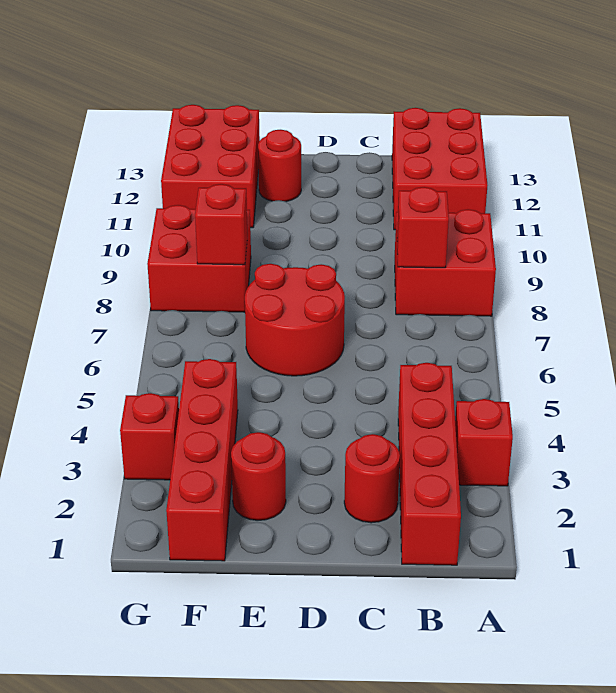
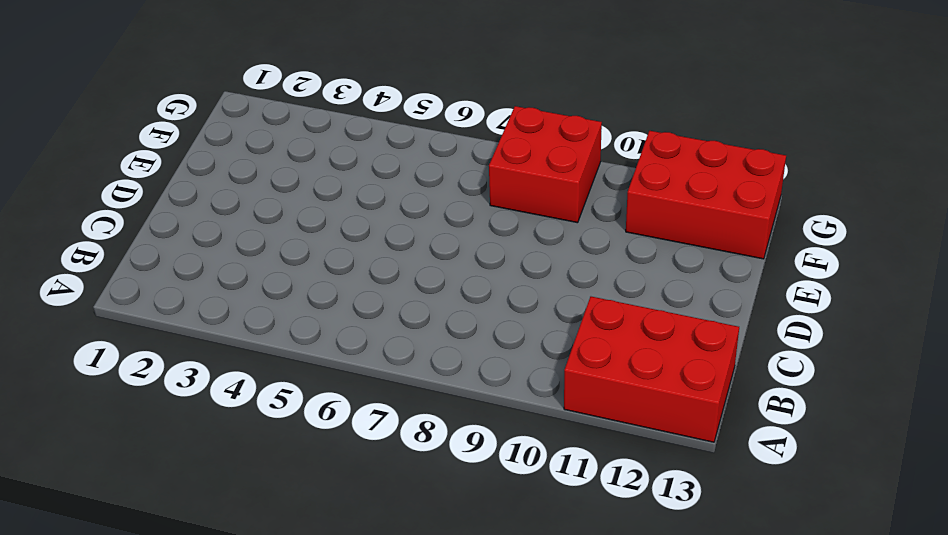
none -> red 1x1 brick [455,399,513,486]
none -> red 2x2 brick [395,209,496,316]
none -> red 1x4 brick [398,363,461,565]

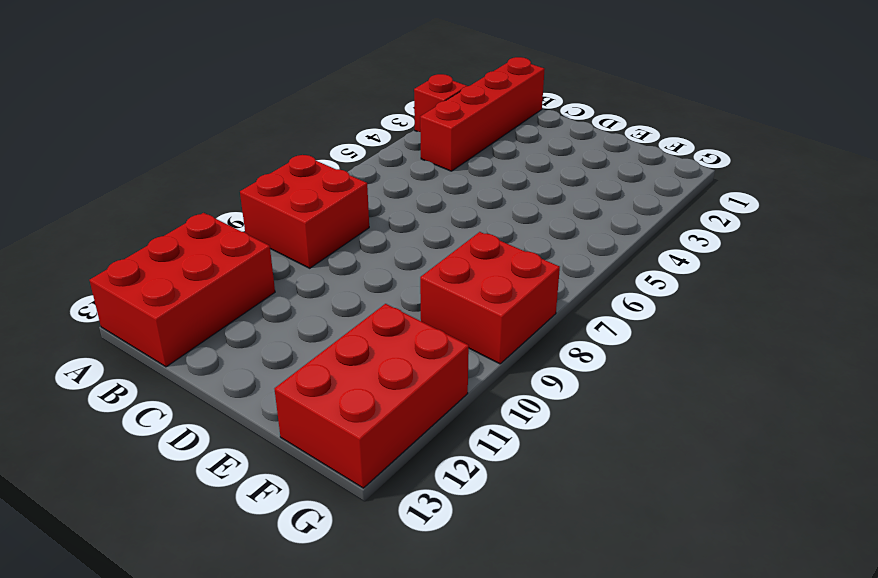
none -> red 1x1 round brick [344,434,400,523]
none -> red 2x2 round brick [245,264,345,376]
none -> red 1x1 round brick [231,432,286,520]

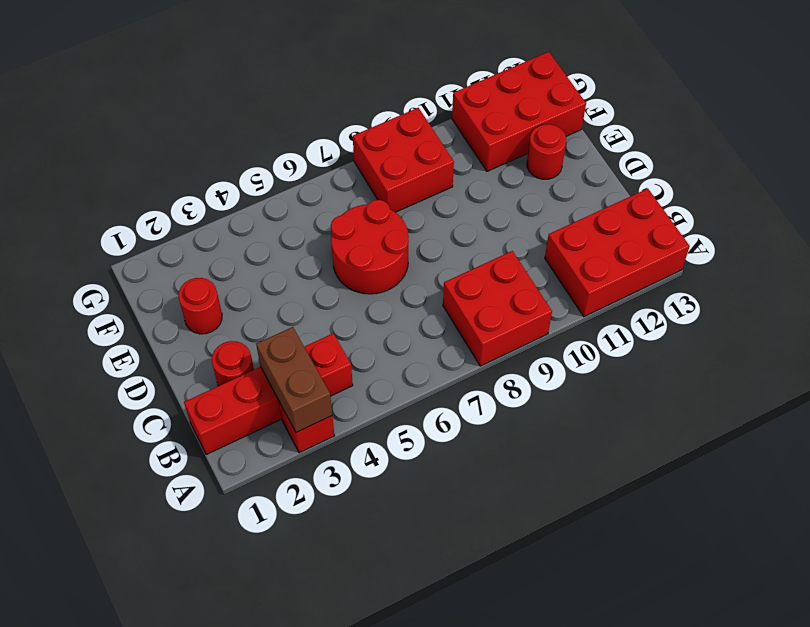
brown 1x2 brick [256,327,332,432] -> none
none -> red 1x4 brick [166,359,238,561]
none -> red 1x1 brick [120,393,179,480]
none -> red 1x1 brick [397,187,449,268]

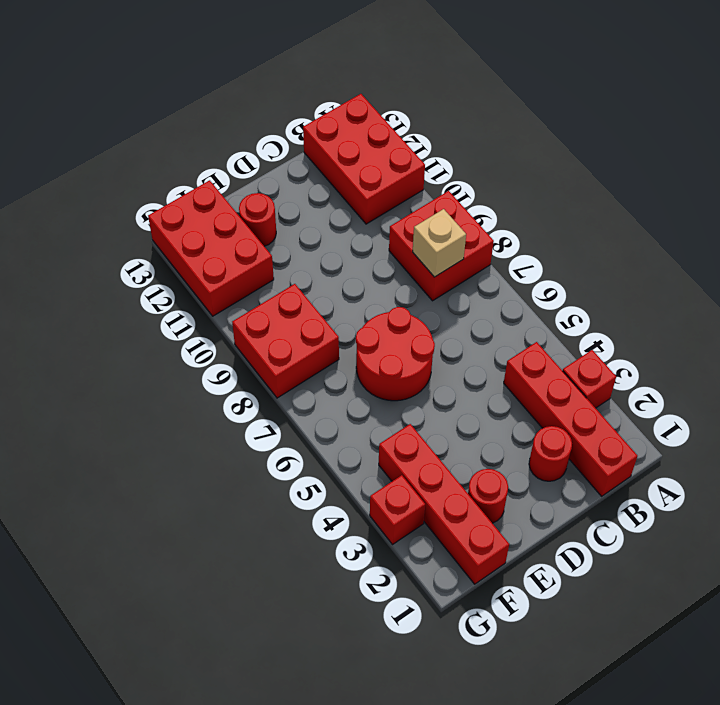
tan 1x1 brick [413,209,466,277] -> red 1x1 brick [397,187,449,268]
none -> red 1x1 brick [195,184,247,265]

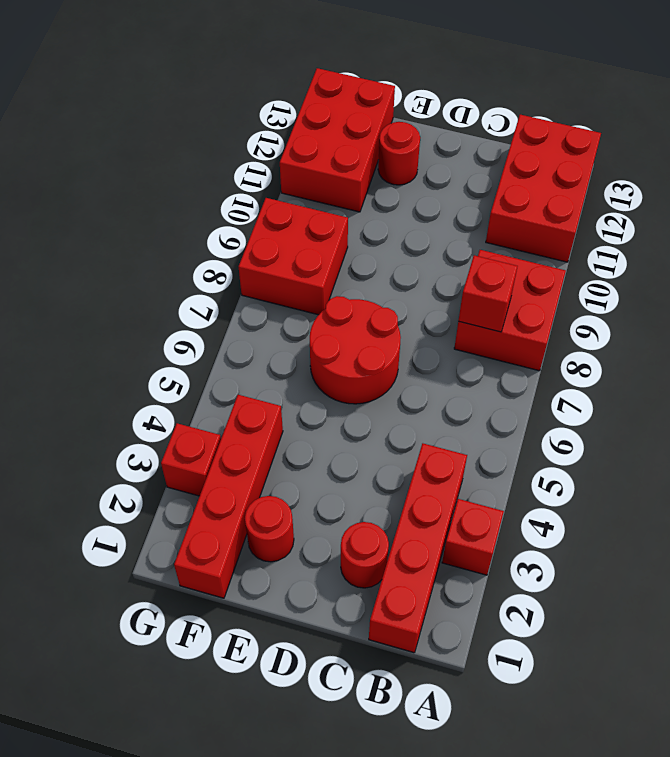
none -> red 1x1 brick [195,184,247,265]

